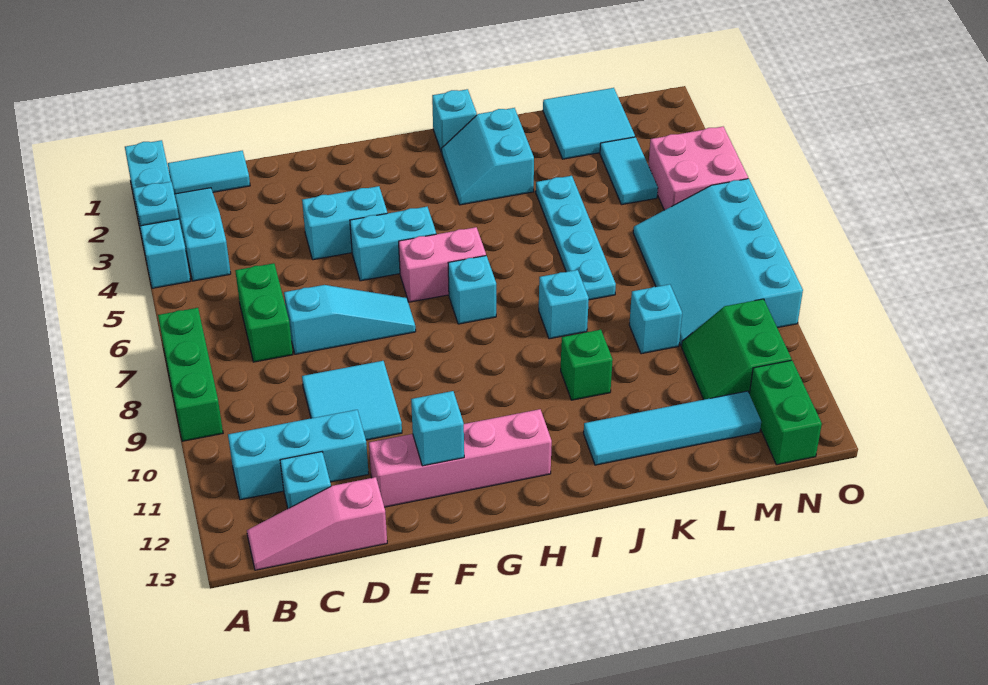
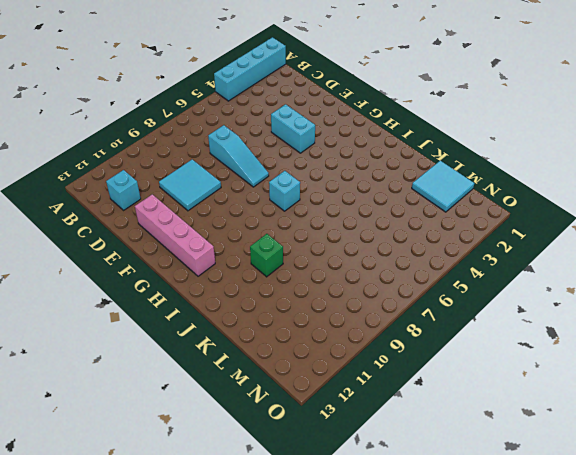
none -> green 1x3 brick [158,308,223,441]
none -> cyan 1x2 tile [168,151,250,194]
none -> cyan 1x3 slope [174,188,231,281]
none -> cyan 1x3 brick [228,410,369,500]

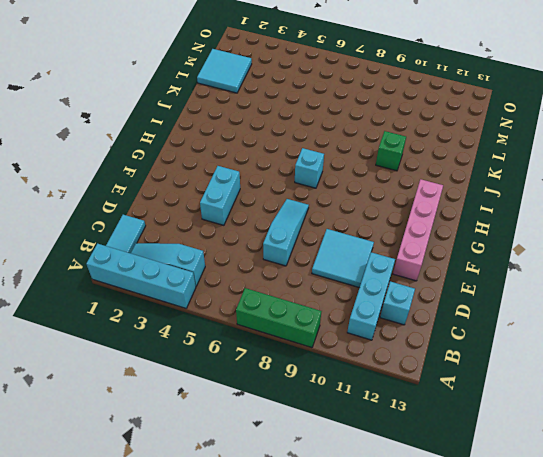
none -> pink 1x3 slope [247,477,387,570]
none -> green 1x2 brick [235,263,293,362]
none -> cyan 1x2 brick [350,207,436,281]
none -> pink 1x2 brick [399,227,486,302]

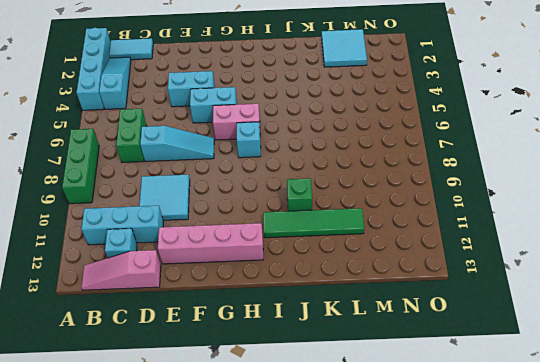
green 1x4 tile [263,208,364,238] -> none
none -> cyan 1x1 brick [432,89,477,153]
none -> cyan 2x2 slope [442,108,534,205]
none -> cyan 1x1 brick [539,270,589,339]
none -> cyan 1x4 tile [584,391,761,465]

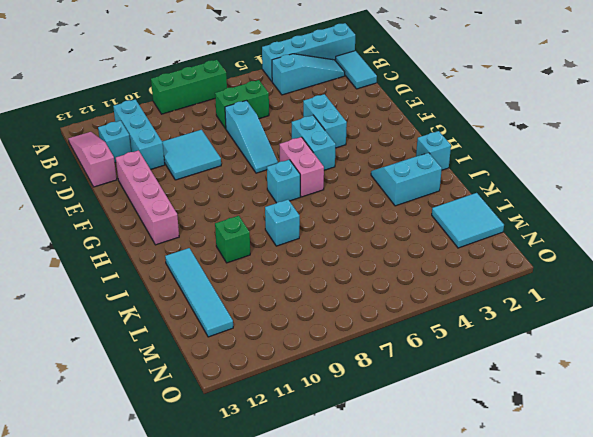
none -> cyan 1x4 plate [536,176,616,300]
none -> cyan 1x1 brick [629,284,682,354]
none -> cyan 1x2 tile [600,137,658,205]
none -> cyan 3x4 slope [633,179,803,346]

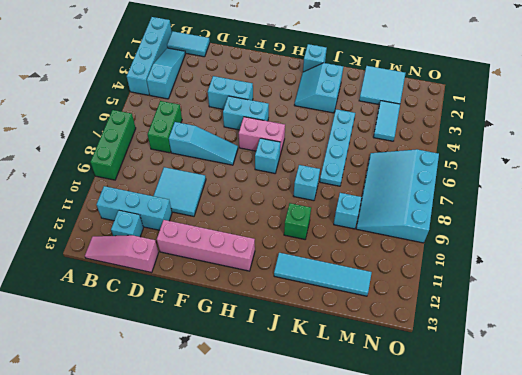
none -> green 2x2 slope [682,299,792,400]
none -> pink 2x2 brick [648,127,748,210]
none -> green 1x2 brick [750,360,822,465]
none -> cyan 1x1 plate [133,182,179,226]

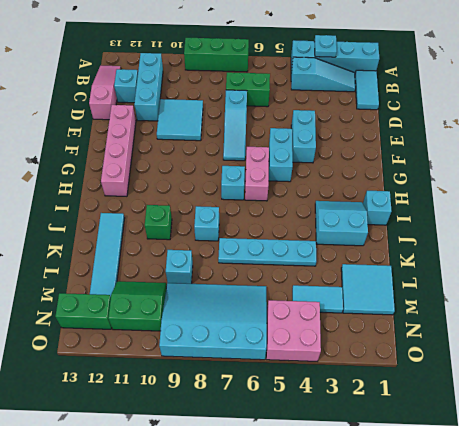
none -> cyan 1x1 brick [411,391,464,466]

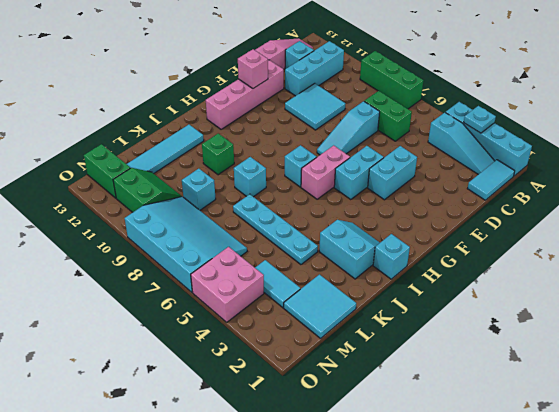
pink 1x1 brick [238,49,268,89] -> cyan 1x1 brick [411,391,464,466]

